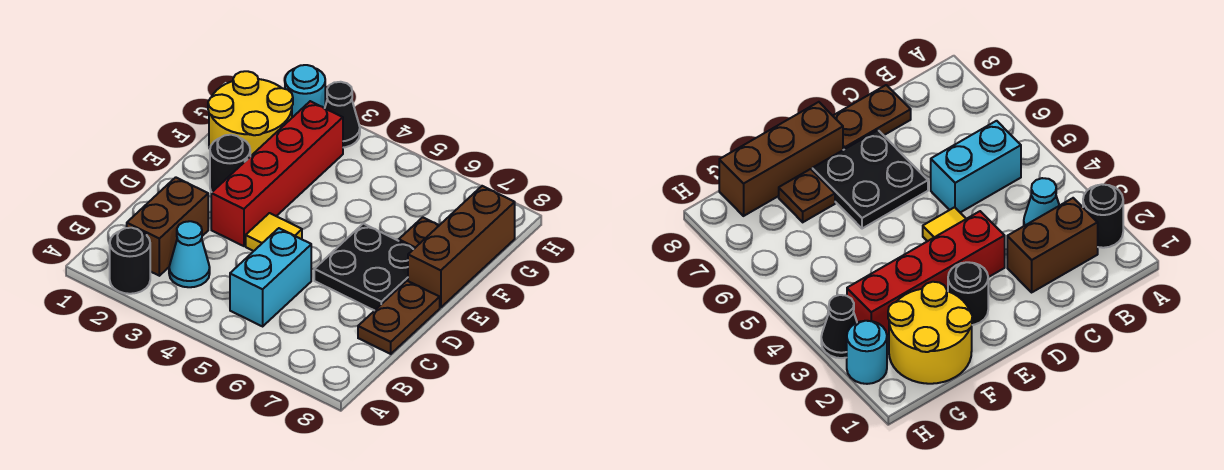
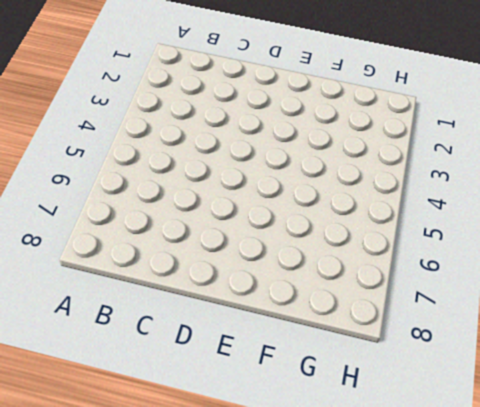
none -> black 1x1 round brick [110,228,150,294]
none -> brown 1x2 brick [127,177,208,276]
none -> cyan 1x1 cone [169,221,210,287]

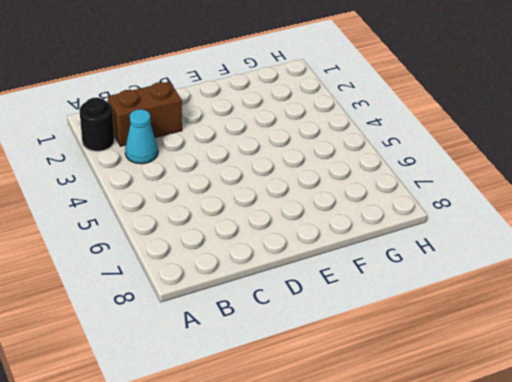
none -> cyan 1x2 brick [230,228,311,326]
none -> brown 1x2 plate [358,281,440,354]
none -> red 1x4 brick [211,101,343,246]

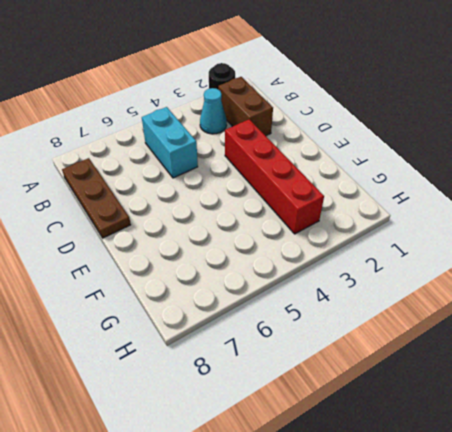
brown 1x3 plate [62,158,131,238] -> brown 1x2 plate [358,281,440,354]
none -> yellow 1x1 tile [246,213,302,251]
none -> black 2x2 plate [314,224,414,311]
none -> black 1x1 round brick [210,135,250,192]

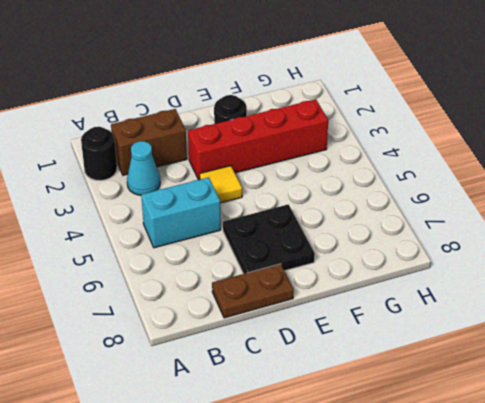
none -> brown 1x3 brick [408,186,515,308]
none -> yellow 2x2 round brick [208,71,293,156]
none -> brown 1x1 plate [399,217,439,249]

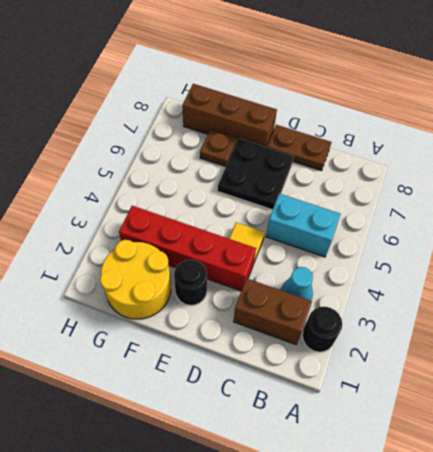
none -> cyan 1x1 round brick [285,65,325,117]
none -> black 1x1 cone [325,82,360,148]

